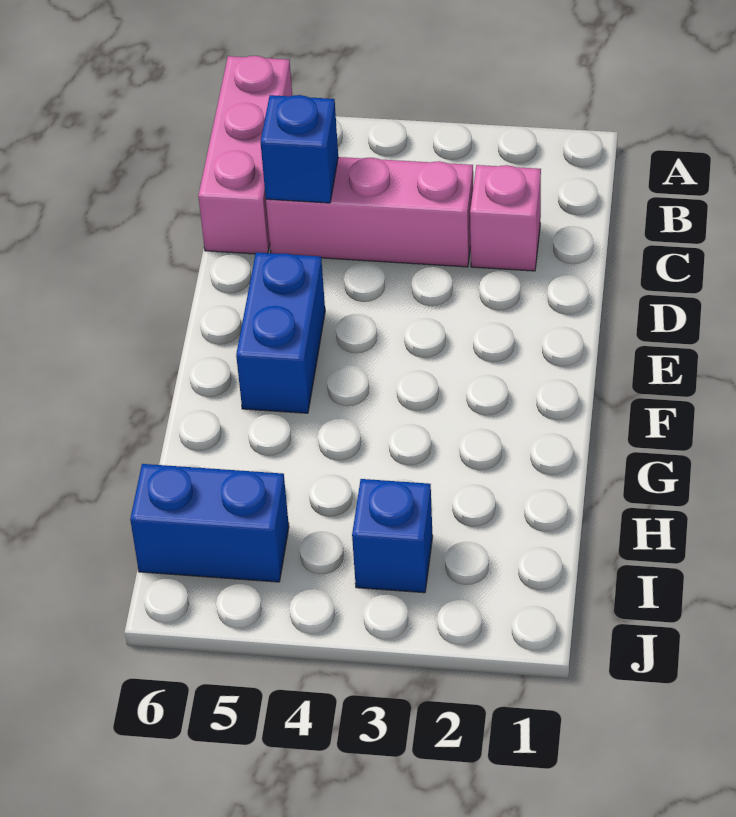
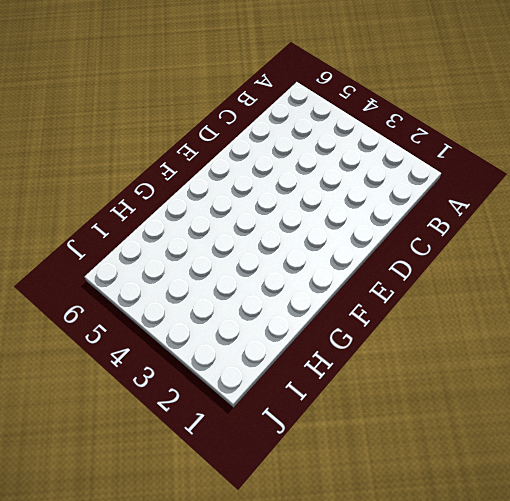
none -> pink 1x3 brick [198,56,292,254]
none -> pink 1x1 brick [470,165,541,271]

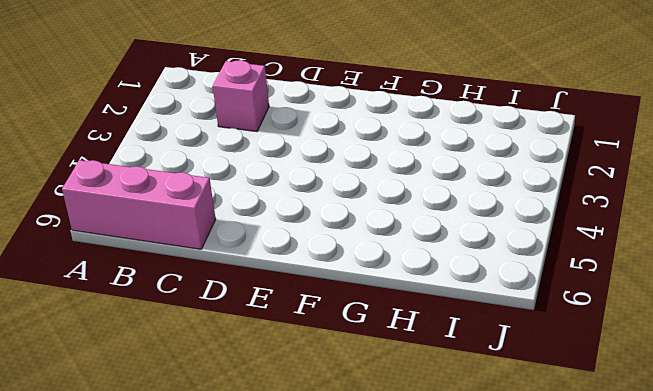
none -> pink 1x3 brick [266,157,473,267]
none -> blue 1x2 brick [236,252,325,413]

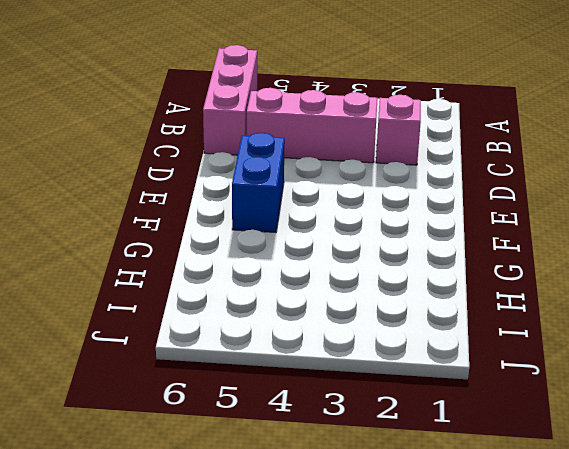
none -> blue 1x1 brick [352,479,433,593]
none -> blue 1x2 brick [130,464,289,582]

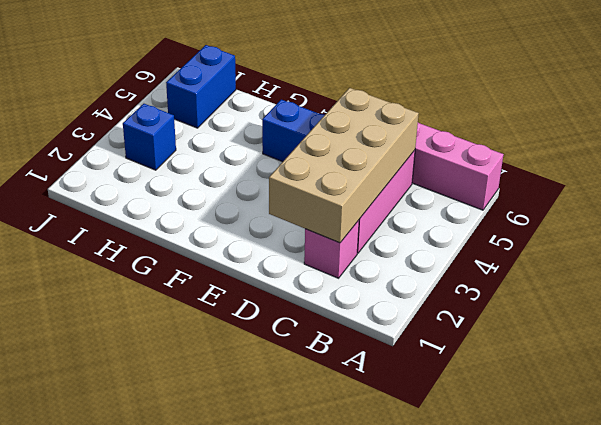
tan 2x4 brick [269,88,419,243] -> blue 1x1 brick [261,95,338,203]

